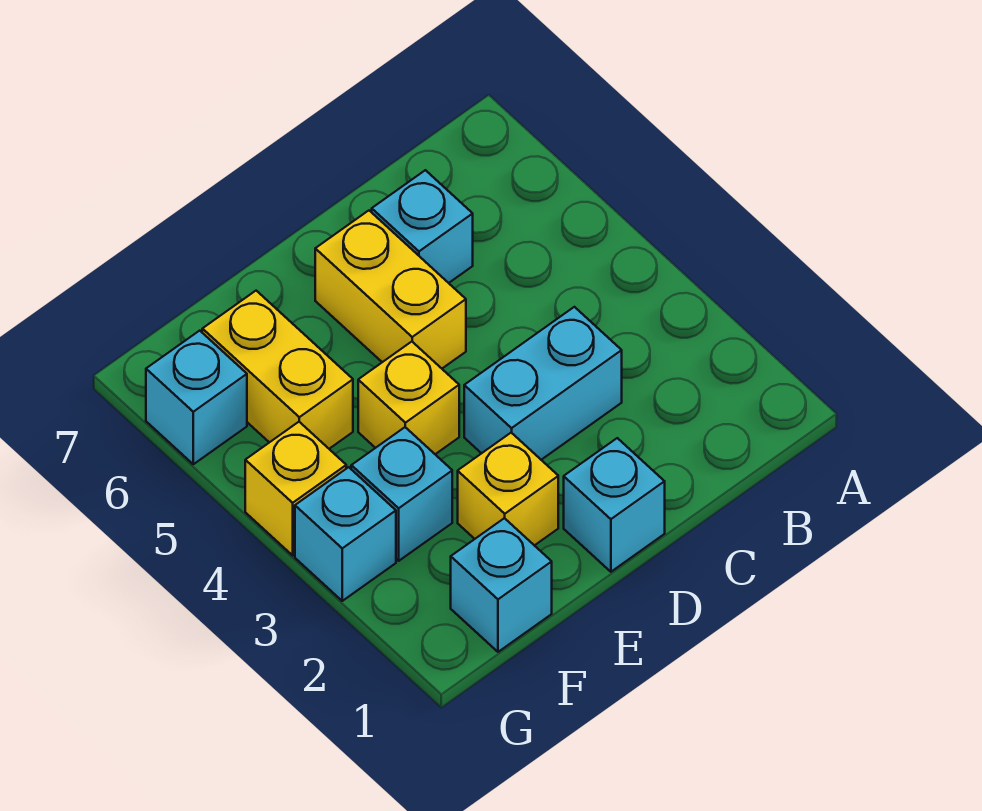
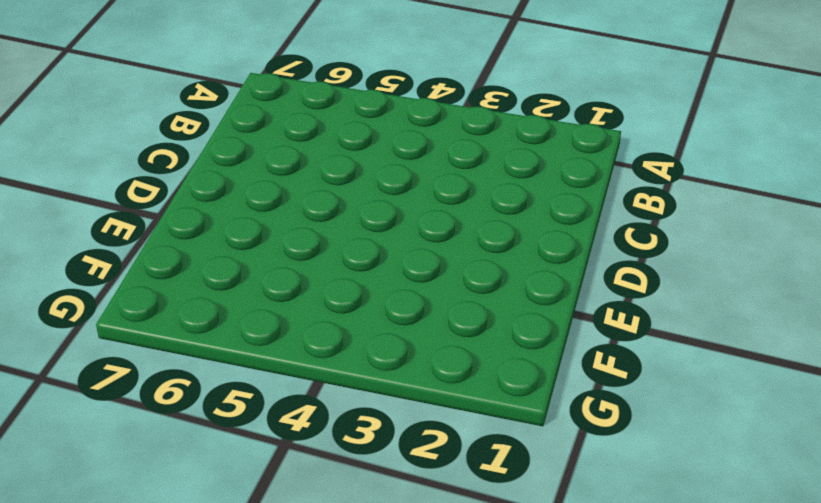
none -> cyan 1x2 brick [464,307,622,460]
none -> cyan 1x1 brick [372,170,473,283]
none -> cyan 1x1 brick [564,438,665,572]

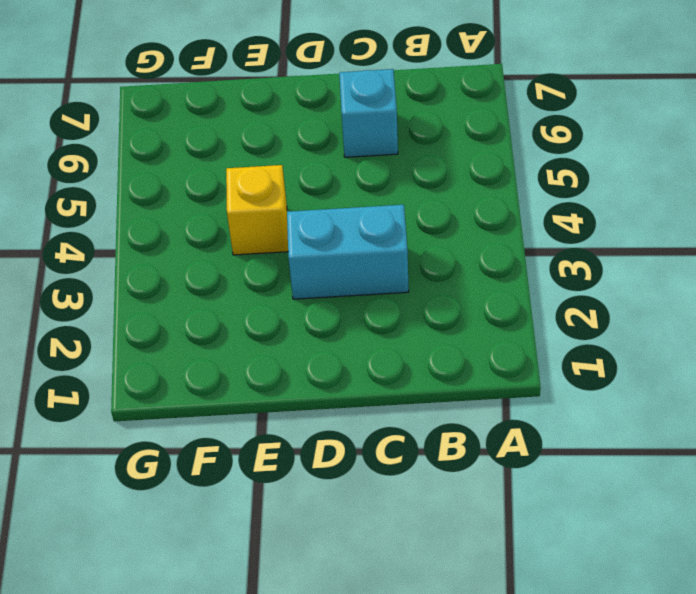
none -> cyan 1x1 brick [564,438,665,572]
none -> yellow 1x2 brick [315,211,466,368]
none -> yellow 1x1 brick [458,433,558,546]

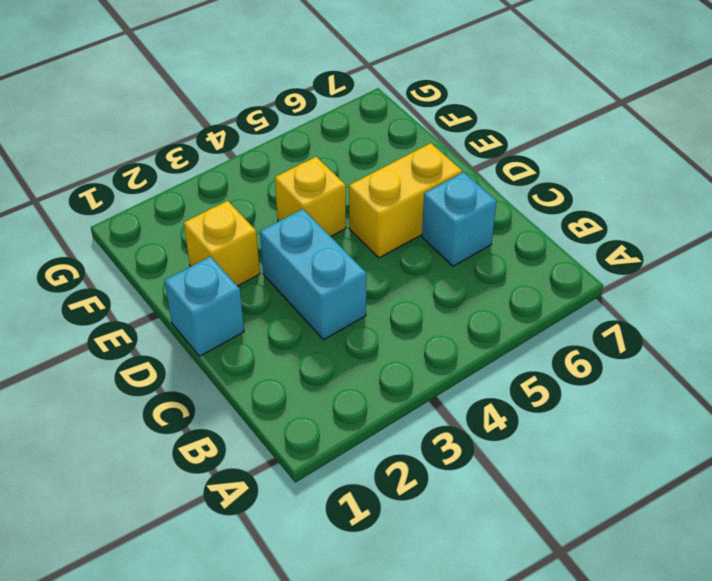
none -> cyan 1x1 brick [451,518,552,652]
none -> cyan 1x1 brick [351,427,452,561]
none -> yellow 1x2 brick [202,291,353,449]

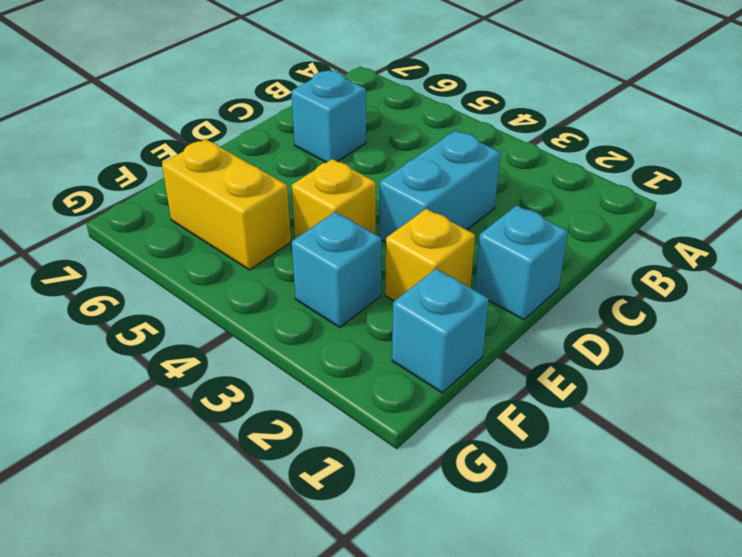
none -> yellow 1x2 brick [315,211,466,368]
none -> cyan 1x1 brick [295,467,396,601]
none -> yellow 1x1 brick [245,422,346,555]

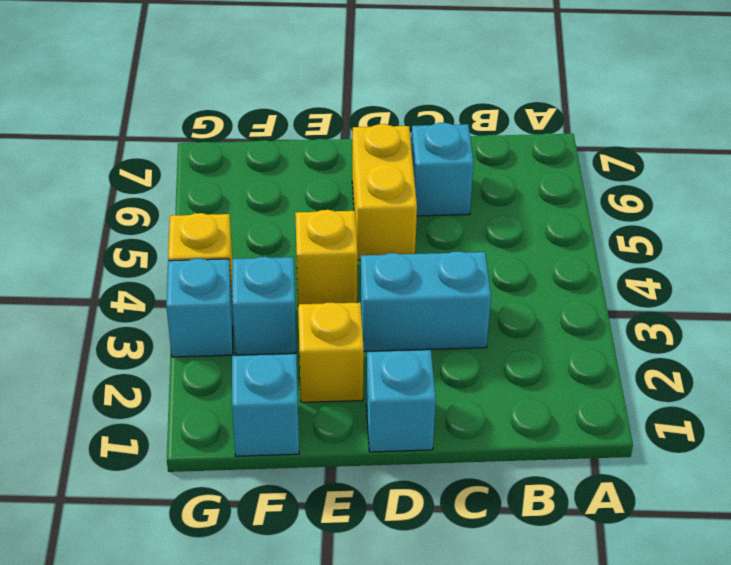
none -> yellow 1x2 brick [202,291,353,449]
none -> cyan 1x1 brick [146,331,247,464]

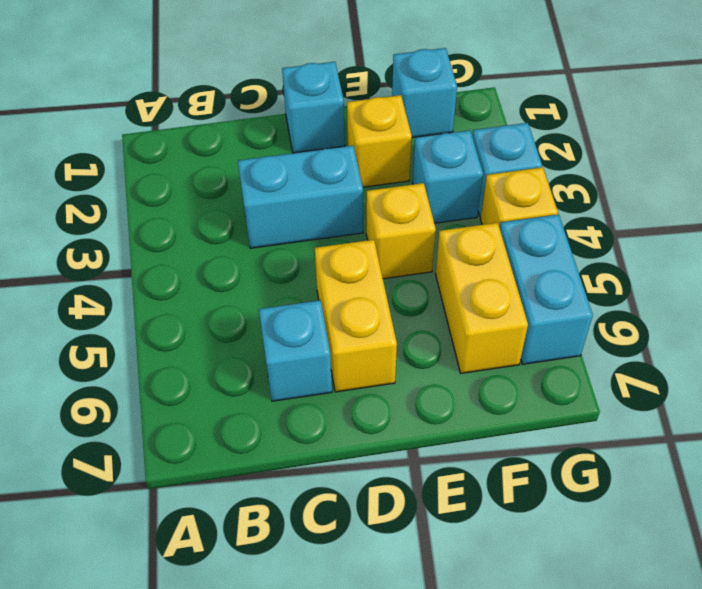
cyan 1x2 brick [500,214,593,364] -> cyan 1x1 brick [146,331,247,464]

